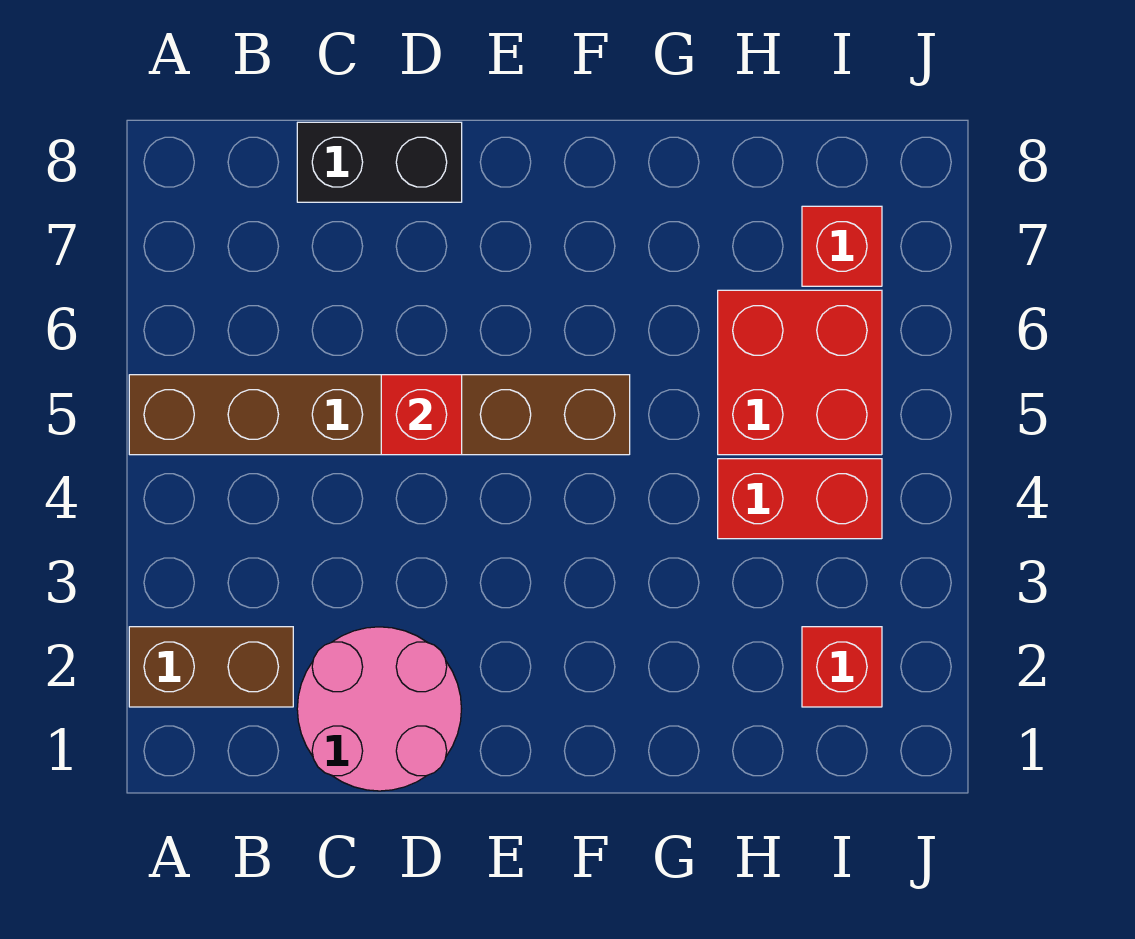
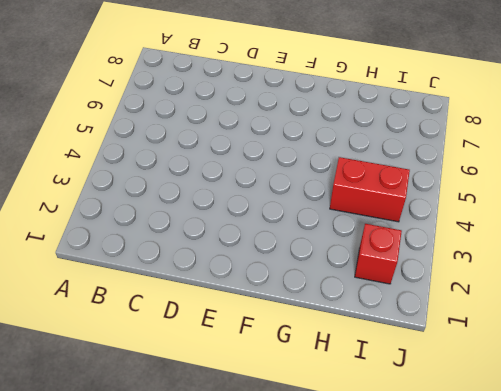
none -> brown 1x2 brick [129,627,293,707]
none -> brown 1x6 brick [129,375,630,455]

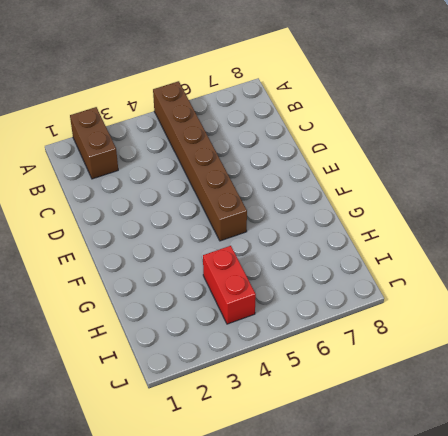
none -> pink 2x2 round brick [297,627,461,791]
none -> black 1x2 brick [297,122,462,202]

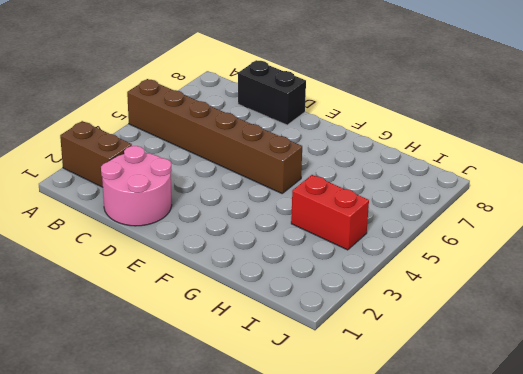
none -> red 2x2 brick [718,290,882,455]
none -> red 1x1 brick [802,627,882,707]

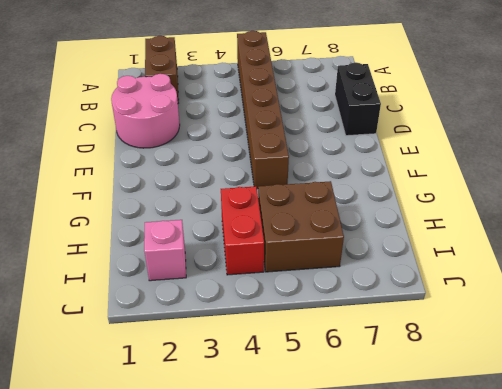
brown 2x2 brick [258,181,344,272] -> red 2x2 brick [718,290,882,455]
pink 1x1 brick [144,220,186,281] -> red 1x1 brick [802,627,882,707]
none -> red 1x1 brick [802,206,882,286]
none -> red 1x1 brick [381,375,462,455]

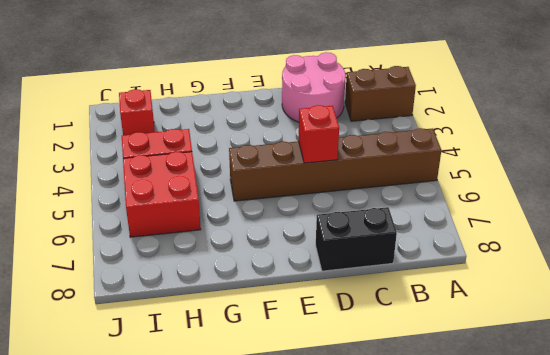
none -> red 1x1 brick [802,206,882,286]

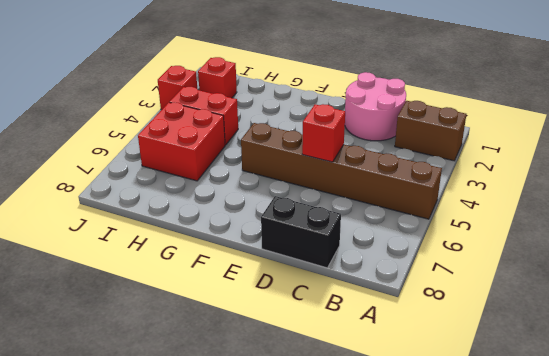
red 1x1 brick [158,66,197,110] -> red 1x1 brick moved to [802,206,882,286]

